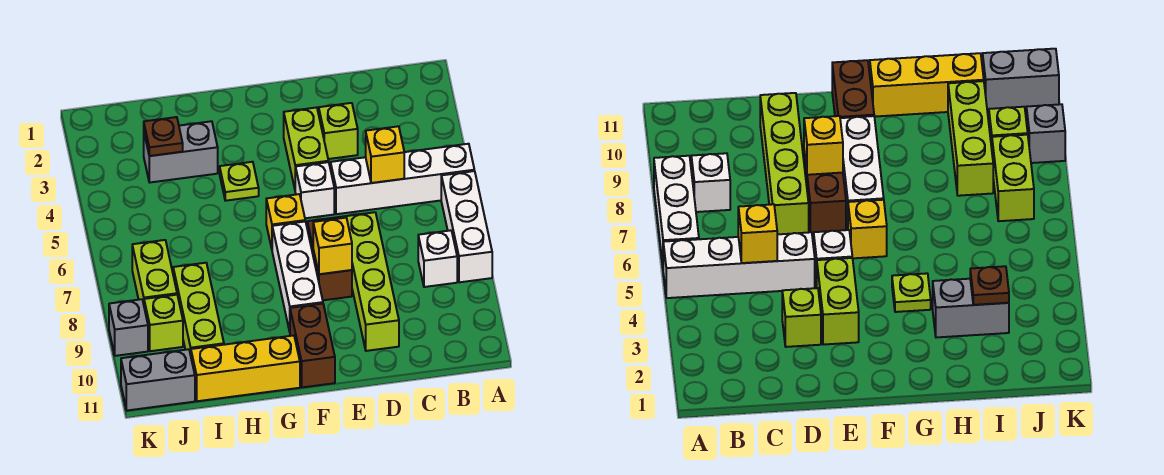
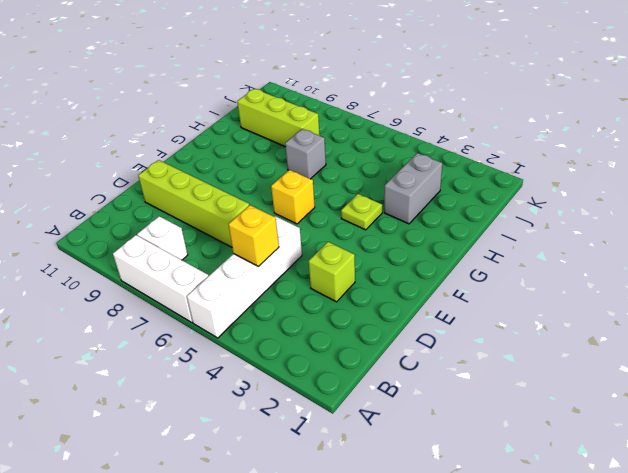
grey 1x1 brick [285,129,326,179] -> grey 1x1 brick moved to [109,299,148,356]
none -> lime 1x2 brick [284,107,329,188]
none -> white 1x1 brick [295,162,334,218]
none -> brown 1x2 brick [307,217,352,300]

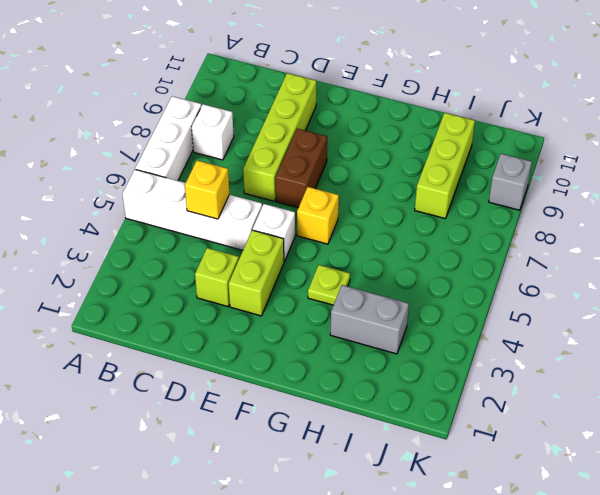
none -> white 1x3 brick [272,221,323,331]
none -> brown 1x2 brick [290,304,335,387]
none -> yellow 1x3 brick [191,336,300,401]

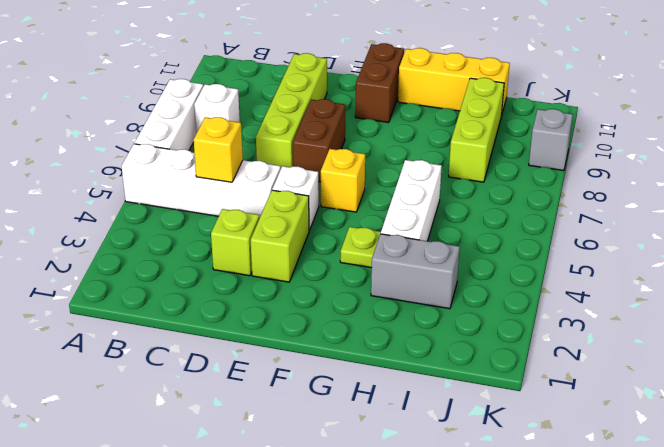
white 1x3 brick [381,160,442,241] -> white 1x3 brick moved to [272,221,323,331]
none -> lime 1x2 brick [132,240,177,304]
none -> lime 1x1 brick [144,295,183,351]
none -> grey 1x2 brick [121,349,195,410]

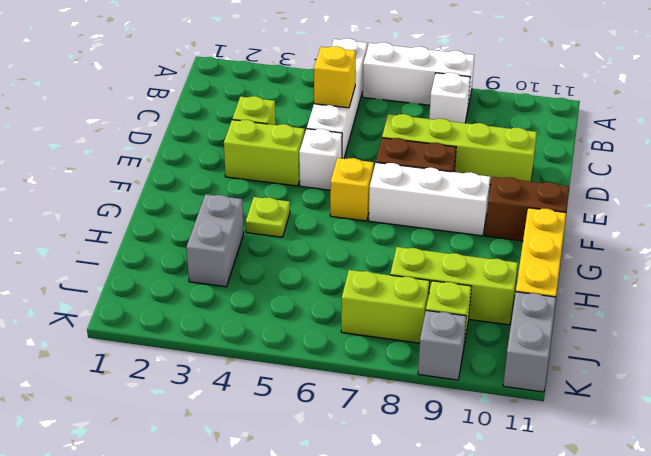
none -> yellow 1x1 brick [313,218,352,274]
none -> brown 1x1 plate [144,117,183,156]

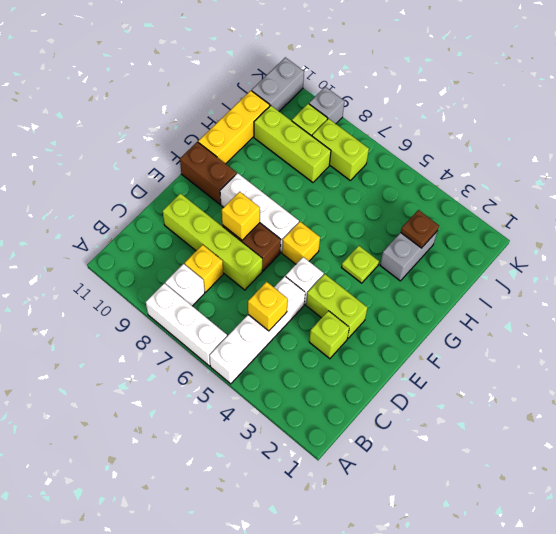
yellow 1x1 brick [185,245,223,292] -> none

